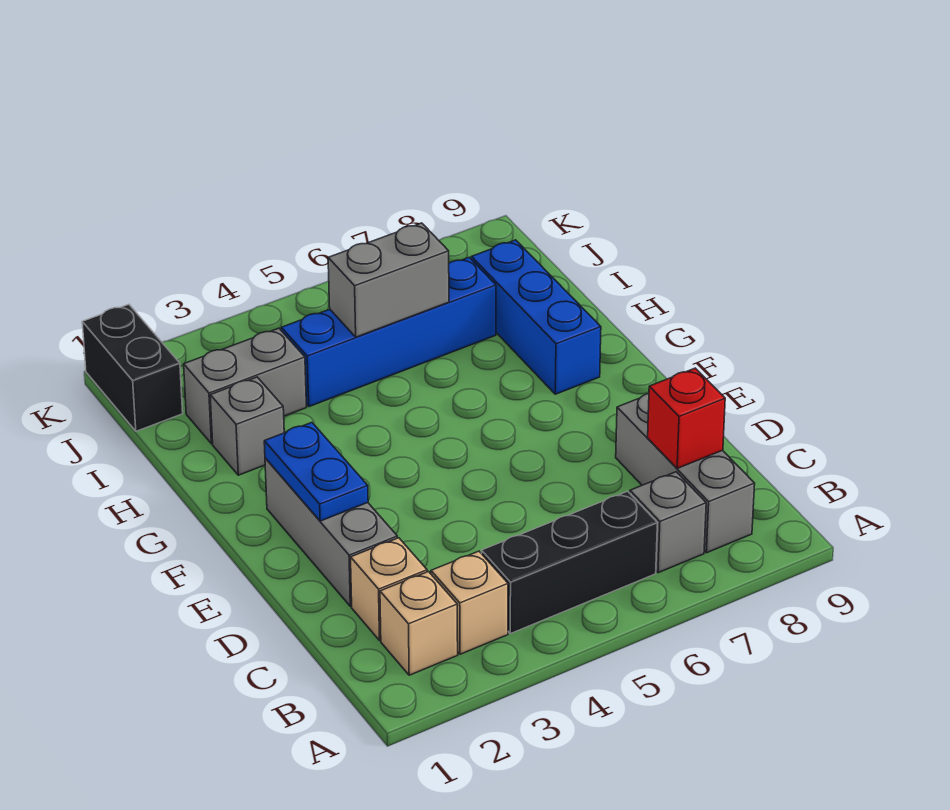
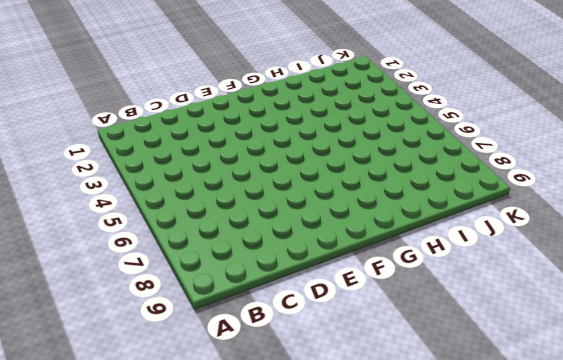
none -> tan 1x1 brick [380,572,458,675]
none -> tan 1x1 brick [431,551,508,654]
none -> black 1x3 brick [482,491,657,634]

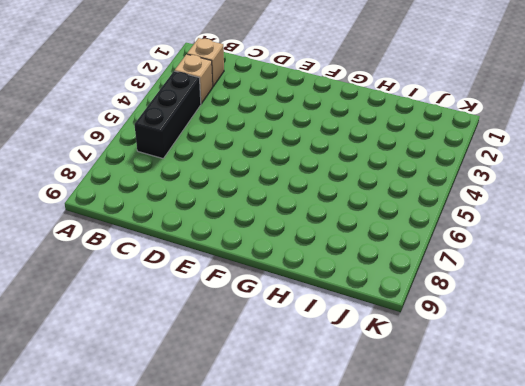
none -> grey 1x1 brick [630,472,706,573]
none -> grey 1x3 brick [616,394,755,553]
none -> tan 1x1 brick [351,538,427,640]

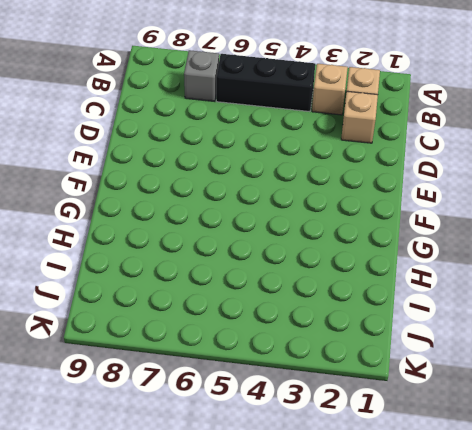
none -> grey 1x3 brick [616,394,755,553]
none -> grey 1x3 brick [265,458,397,606]
none -> blue 1x3 brick [471,240,601,394]

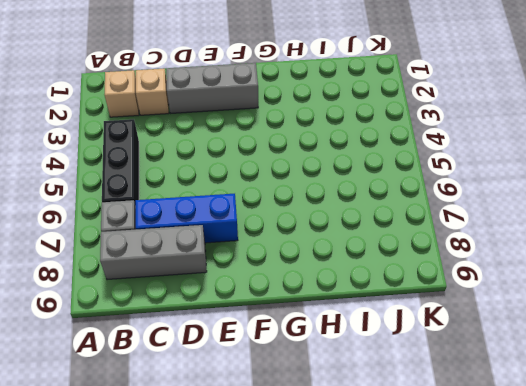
blue 1x3 brick [136,194,238,243] -> blue 1x3 brick moved to [471,240,601,394]
none -> tan 1x1 brick [431,551,508,654]
none -> grey 1x1 brick [210,377,284,475]
none -> grey 1x2 brick [184,328,306,444]

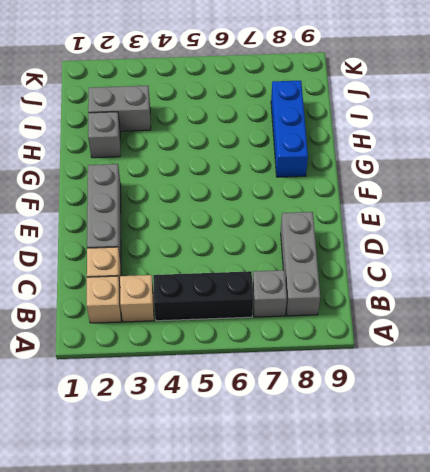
none -> blue 1x4 brick [281,257,496,407]
none -> black 1x2 brick [82,305,183,431]
none -> red 1x1 brick [648,368,725,469]

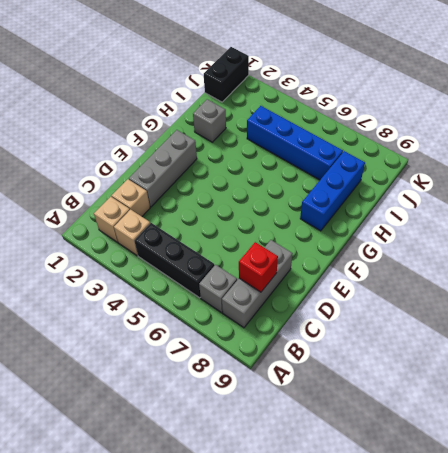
none -> grey 1x2 brick [184,328,306,444]
none -> blue 1x2 plate [264,422,368,521]
none -> grey 1x2 brick [328,223,449,337]

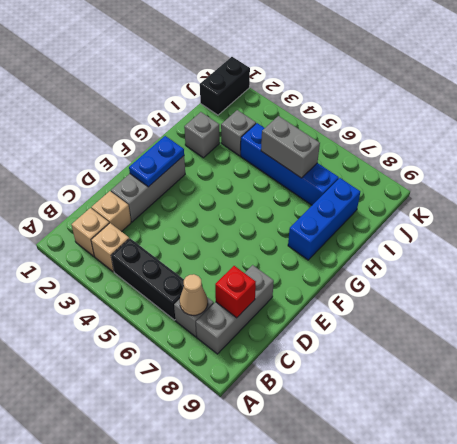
tan 1x1 cone [180,274,208,315] -> none
grey 1x1 brick [221,110,256,156] -> grey 1x2 brick [184,328,306,444]

